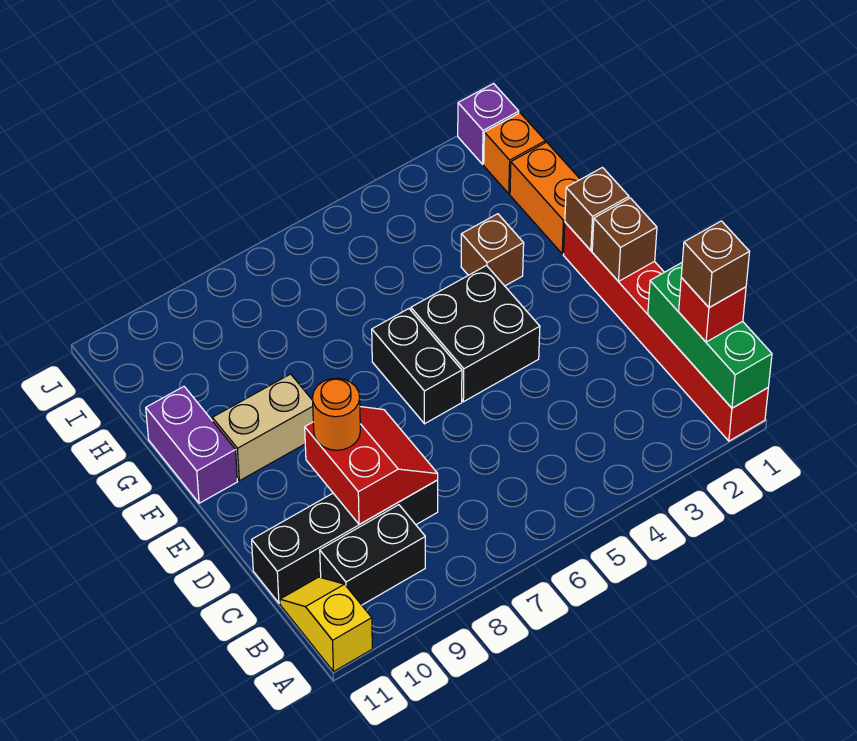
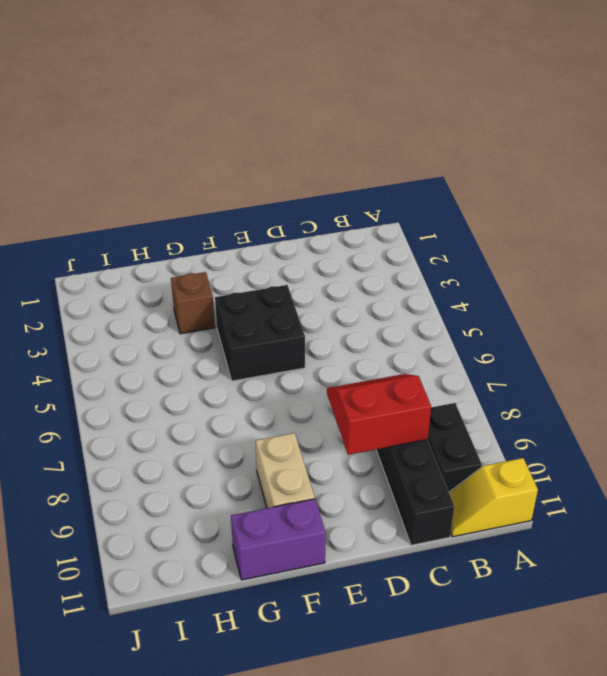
none -> red 1x6 brick [563,222,768,441]
none -> black 1x2 brick [372,309,462,424]
none -> orange 1x2 brick [510,142,580,254]

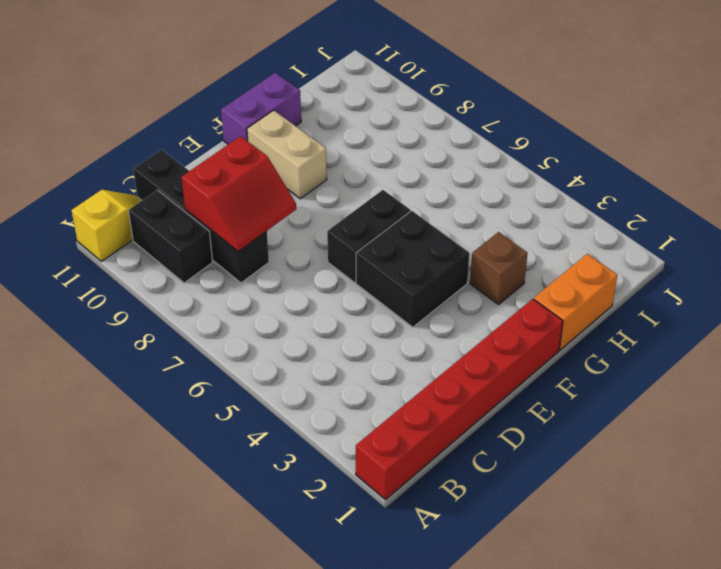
none -> orange 1x1 brick [484,113,545,194]
none -> purple 1x1 brick [458,84,519,164]
none -> green 1x3 brick [648,263,772,408]

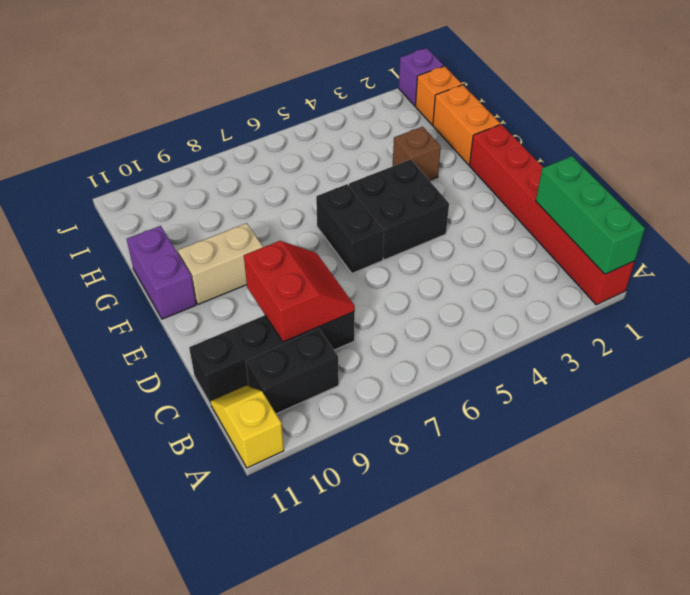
none -> brown 1x1 brick [592,198,657,281]
none -> brown 1x1 brick [565,168,629,250]
none -> red 1x1 brick [679,278,746,342]

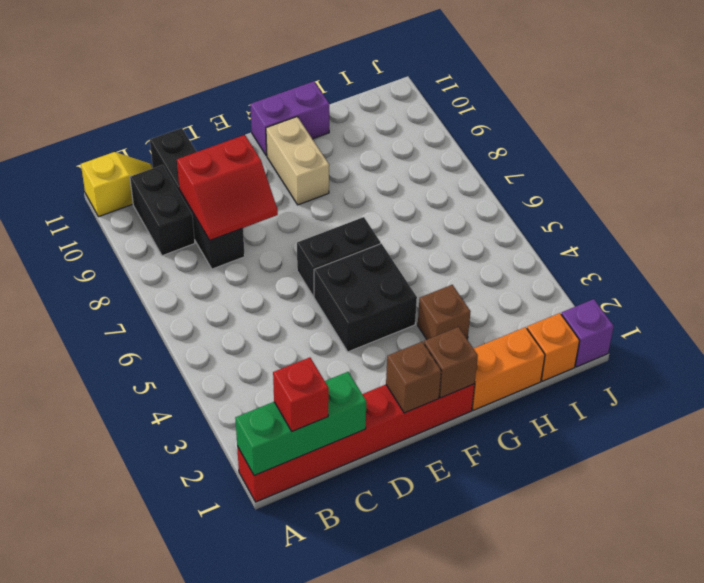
none -> orange 1x1 round brick [313,378,360,450]
none -> brown 1x1 brick [681,221,749,308]

